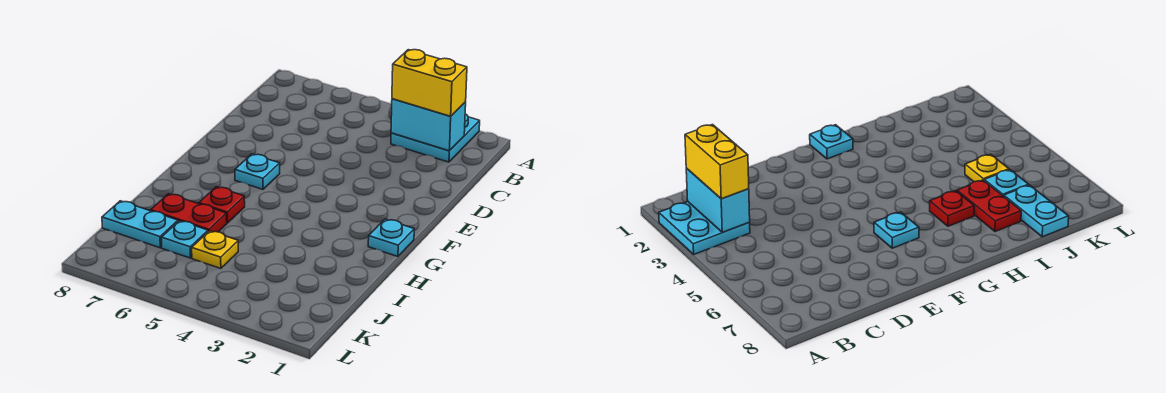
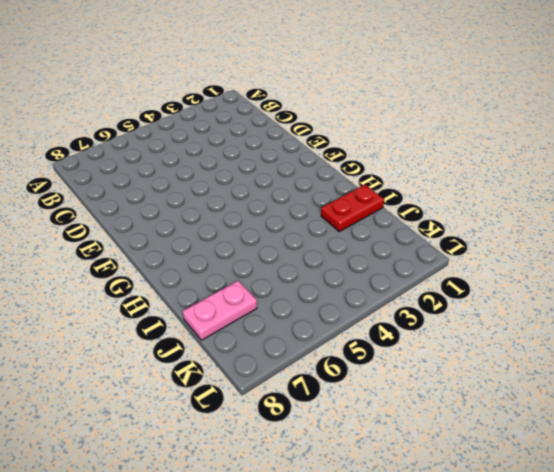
red 1x2 plate [321,185,384,232] -> red 1x2 plate moved to [151,194,227,232]
pink 1x2 plate [183,281,257,340] -> cyan 1x2 plate [102,201,178,248]
none -> cyan 2x2 plate [391,114,480,162]
none -> cyan 1x1 plate [235,154,280,189]

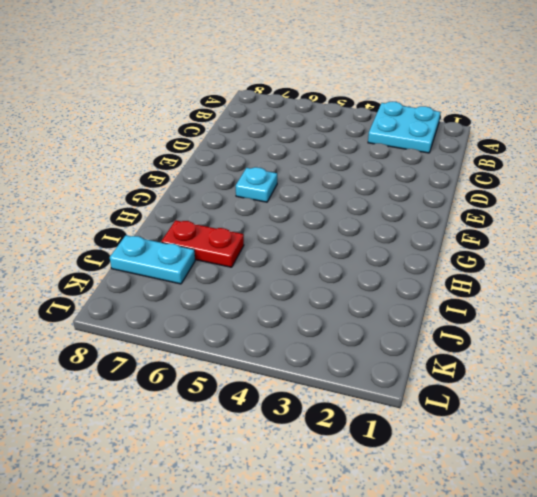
none -> cyan 1x1 plate [368,219,414,256]
none -> red 1x1 plate [199,187,245,223]

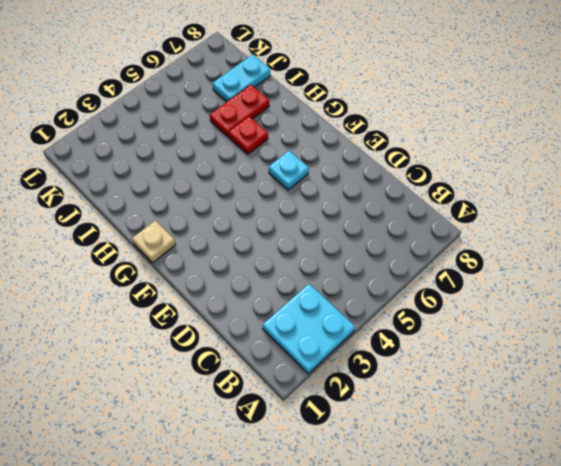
tan 1x1 plate [132,220,176,263] -> cyan 1x1 plate [368,219,414,256]
none -> yellow 1x1 plate [192,231,238,269]
none -> cyan 1x1 plate [161,221,208,258]

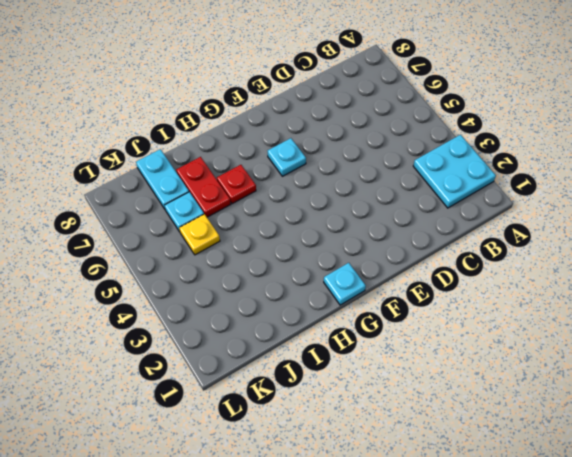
none -> cyan 1x2 brick [391,99,466,151]
none -> yellow 1x2 brick [392,50,467,116]

